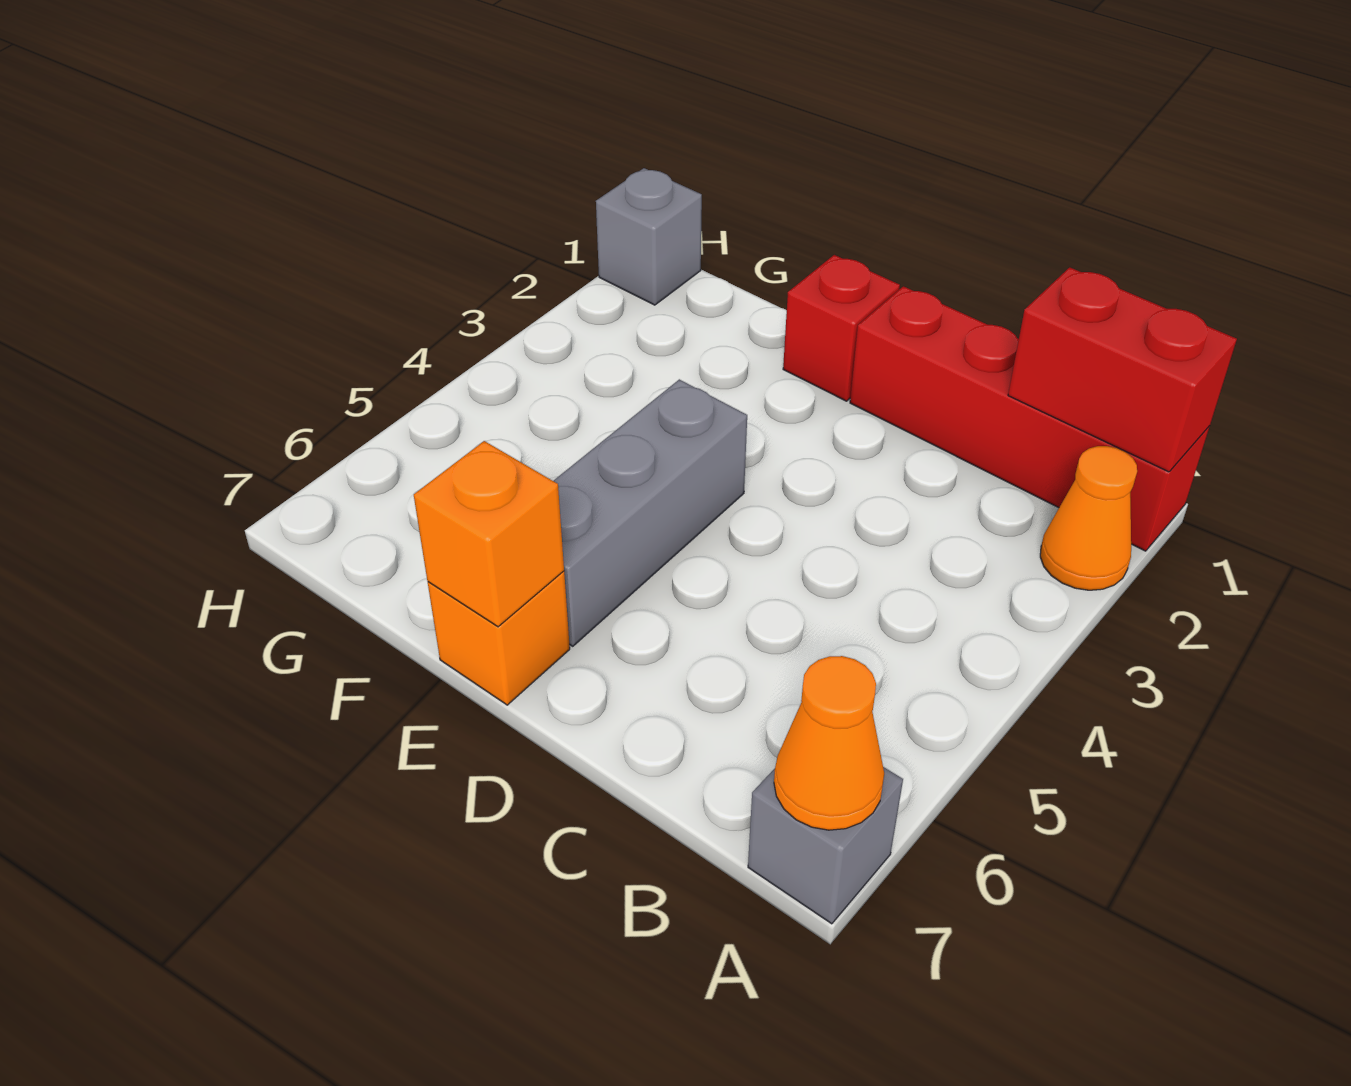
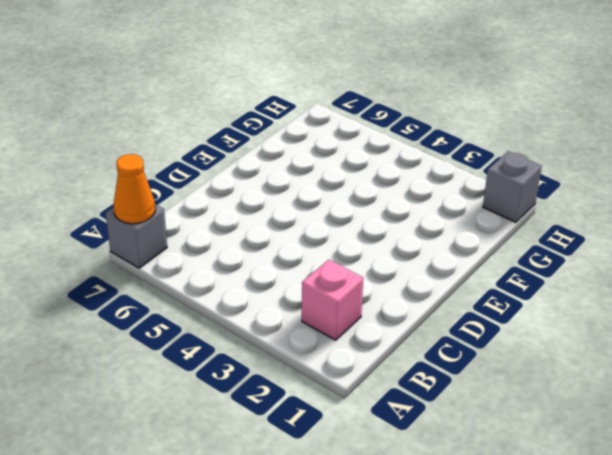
pink 1x1 brick [302,260,363,340] -> none
none -> red 1x4 brick [850,286,1210,551]
none -> orange 1x1 cone [1040,446,1137,590]

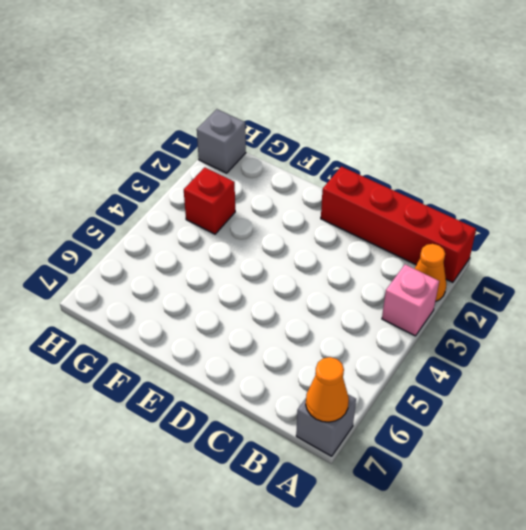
pink 1x1 brick [382,265,439,336] -> none
red 1x1 brick [184,167,235,234] -> red 1x1 brick moved to [783,255,900,401]
none -> grey 1x3 brick [554,379,747,646]
none -> orange 1x1 brick [428,571,570,705]

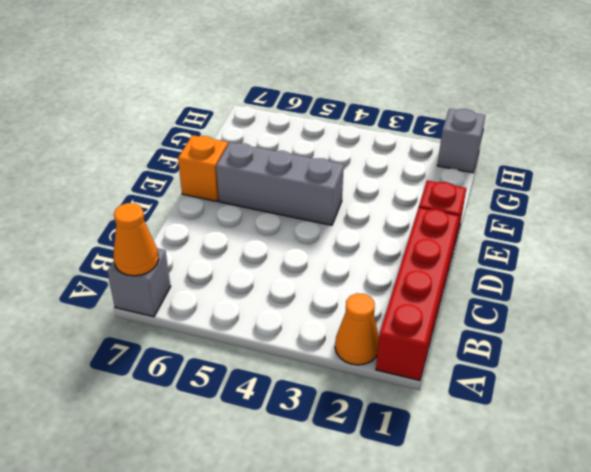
none -> red 1x2 brick [1008,267,1237,472]
none -> orange 1x1 brick [414,441,564,627]

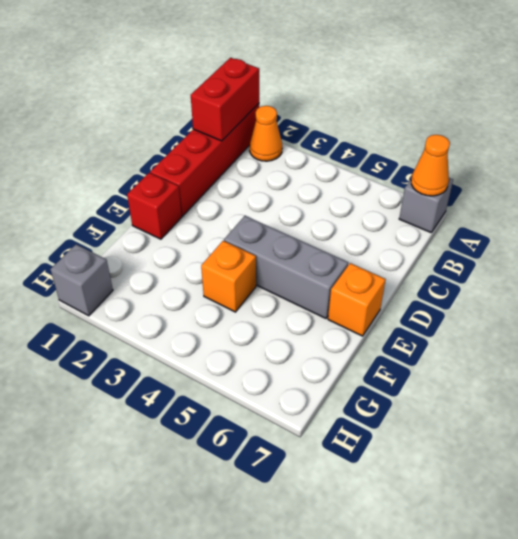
orange 1x1 brick [201,241,256,312] -> orange 1x1 brick moved to [414,441,564,627]

